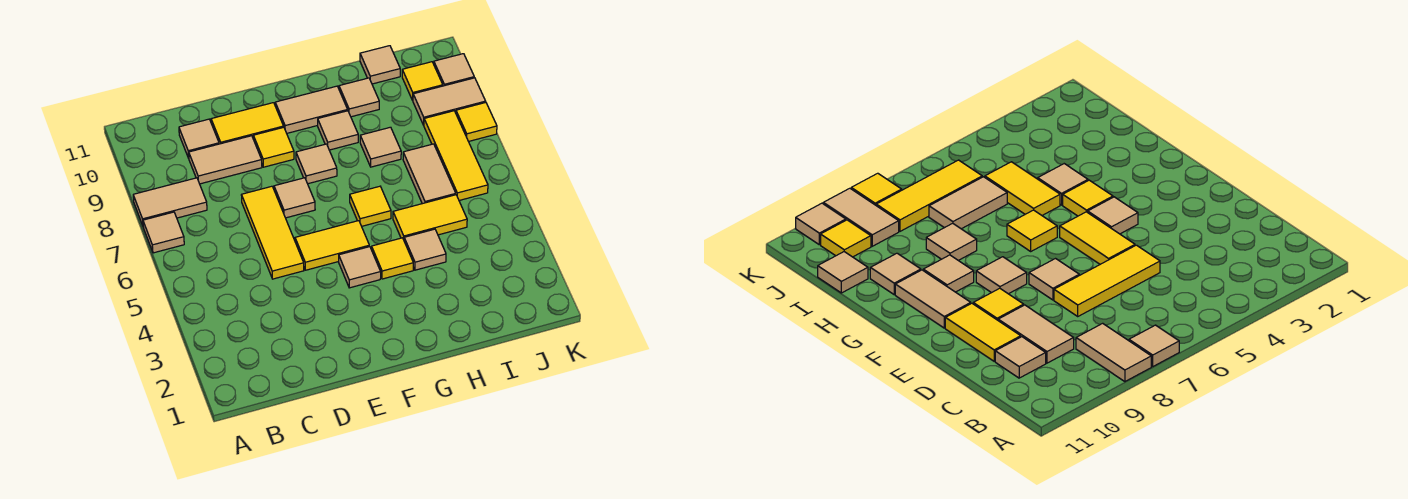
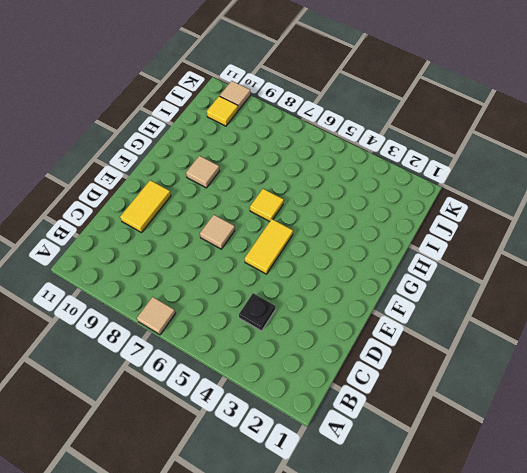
black 1x1 plate [239,293,276,331] -> none
none -> tan 1x2 tile [133,178,207,225]
none -> tan 1x2 tile [189,136,262,184]
none -> tan 1x1 tile [179,119,219,158]

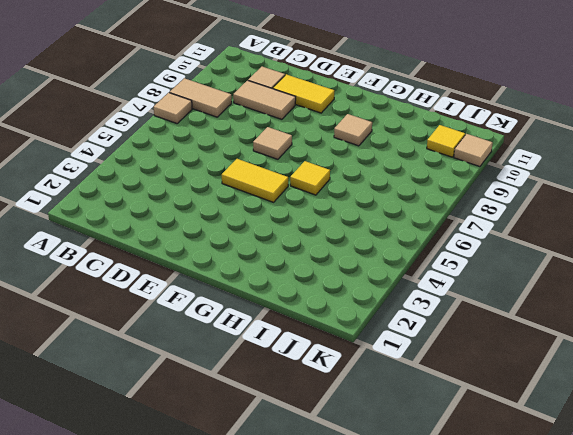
none -> yellow 1x3 tile [241,186,304,279]
none -> yellow 1x1 tile [253,127,294,167]
none -> tan 1x1 tile [339,247,381,288]

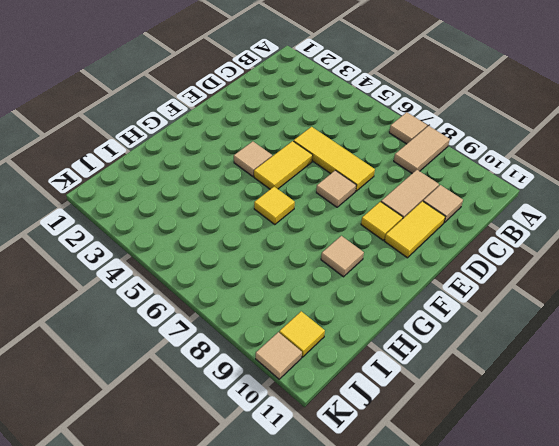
none -> tan 1x1 tile [296,144,337,184]
none -> tan 1x2 tile [275,86,348,133]
none -> yellow 1x1 tile [372,238,413,279]

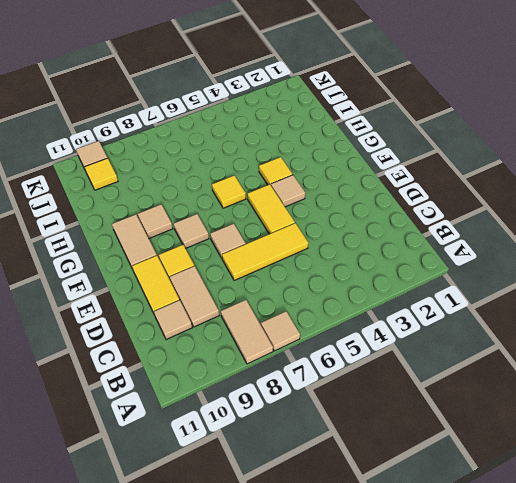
none -> tan 1x1 tile [404,229,446,270]
none -> yellow 1x2 tile [393,195,467,239]
none -> tan 1x1 tile [360,127,401,167]

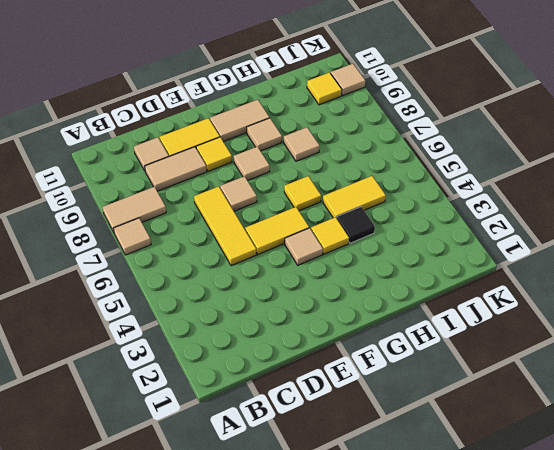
black 1x1 tile [337,207,375,243] -> tan 1x1 tile [404,229,446,270]
none -> tan 1x1 tile [339,78,379,117]
none -> tan 1x2 tile [403,144,456,204]
none -> tan 1x1 tile [360,46,400,84]

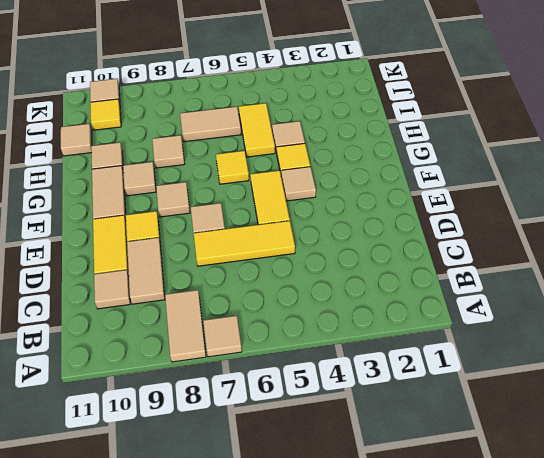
none -> yellow 1x3 tile [424,111,488,200]
none -> tan 1x2 tile [413,78,486,125]
none -> yellow 1x1 tile [456,103,497,141]

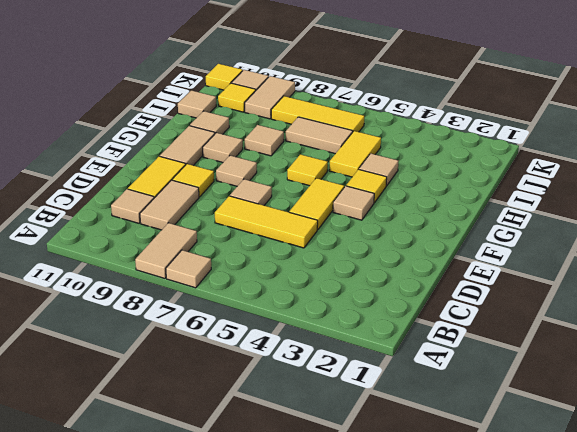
yellow 1x1 tile [206,64,243,90] -> yellow 1x1 tile moved to [456,103,497,141]

